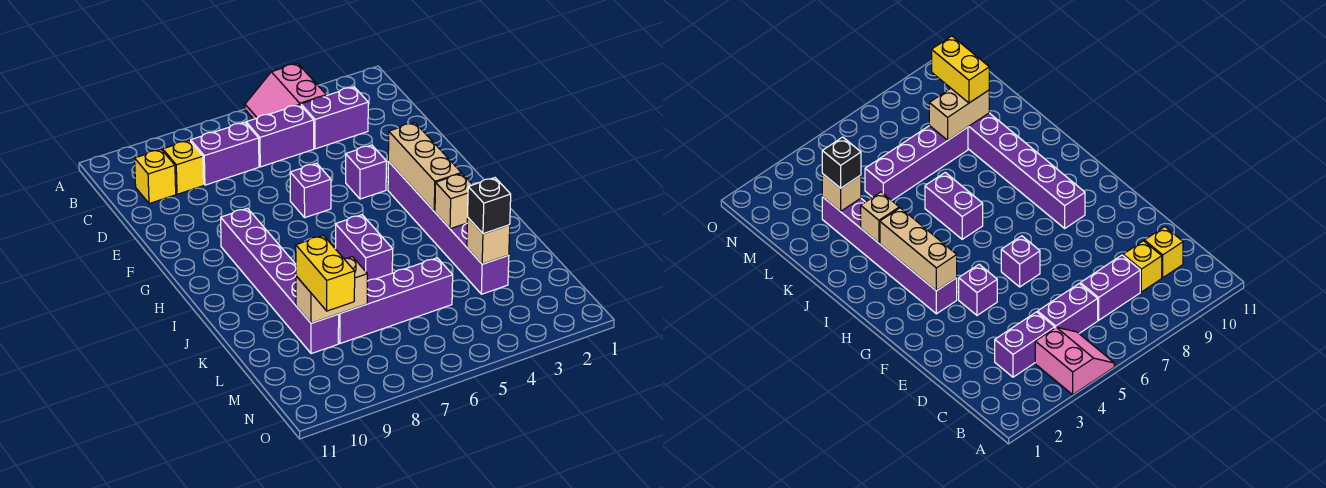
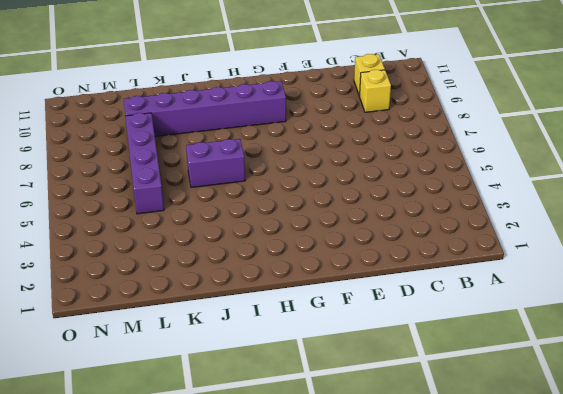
none -> pink 2x2 slope [245,63,326,119]
none -> purple 1x2 brick [301,87,368,149]
none -> purple 1x2 brick [246,104,314,167]

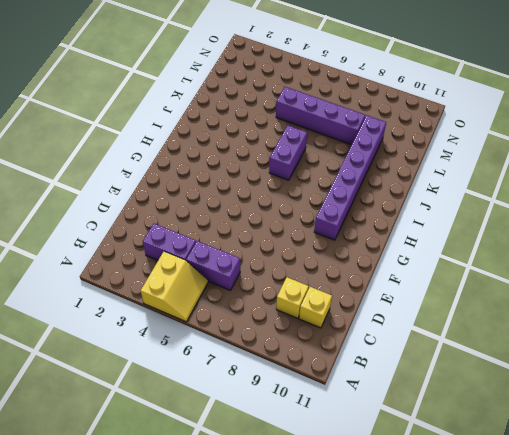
yellow 2x2 slope [141,252,208,322] -> pink 2x2 slope [245,63,326,119]
none -> purple 1x2 brick [191,122,259,185]
none -> purple 1x1 brick [346,145,386,199]
none -> purple 1x1 brick [290,163,331,217]

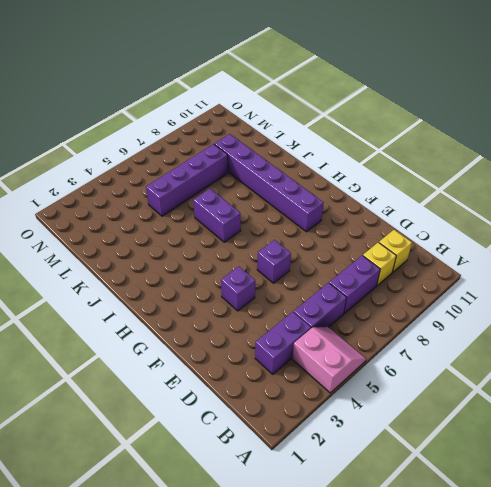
none -> purple 1x6 brick [388,162,509,294]
none -> tan 1x3 brick [388,123,461,211]
none -> tan 1x1 brick [435,173,472,229]

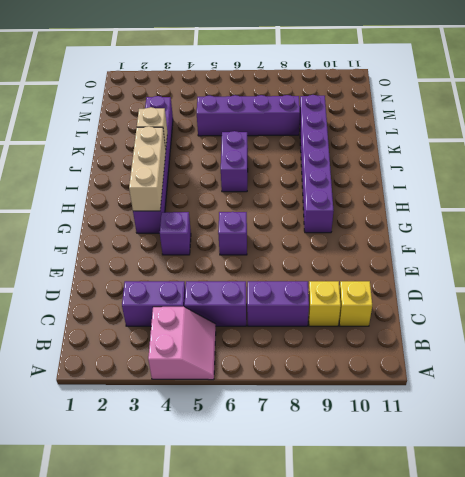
none -> tan 1x1 brick [467,218,510,264]
none -> tan 1x2 brick [296,257,367,323]
none -> black 1x1 brick [468,178,511,234]

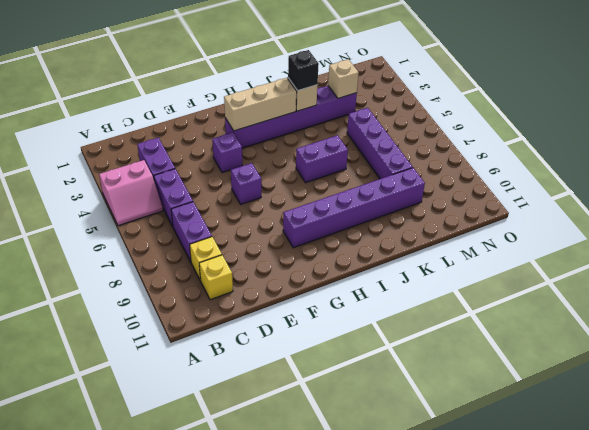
black 1x1 brick [288,50,319,90] -> black 1x1 brick moved to [468,178,511,234]
none -> tan 1x2 brick [296,257,367,323]
none -> yellow 1x2 brick [296,236,355,311]

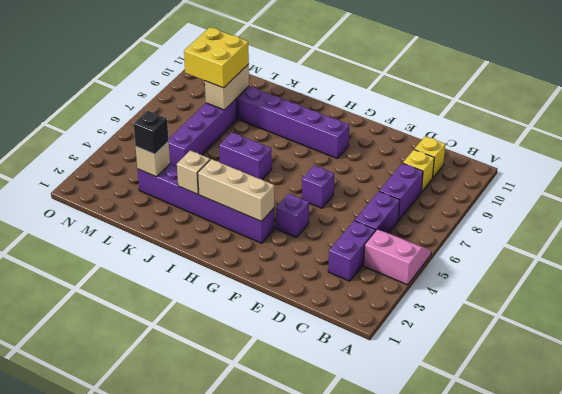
yellow 2x2 brick [184,27,249,88] -> yellow 1x2 brick [296,236,355,311]

